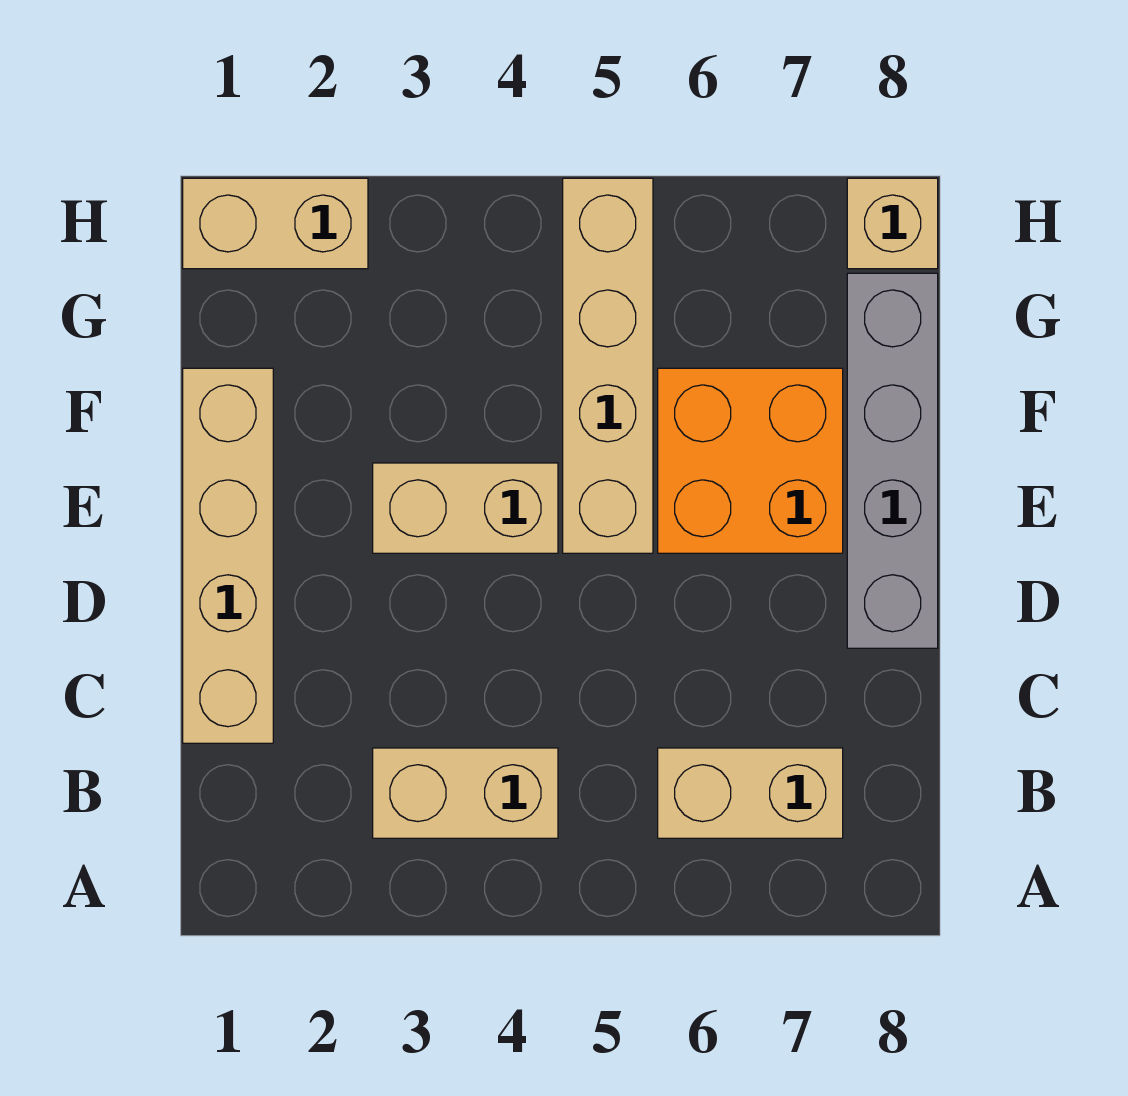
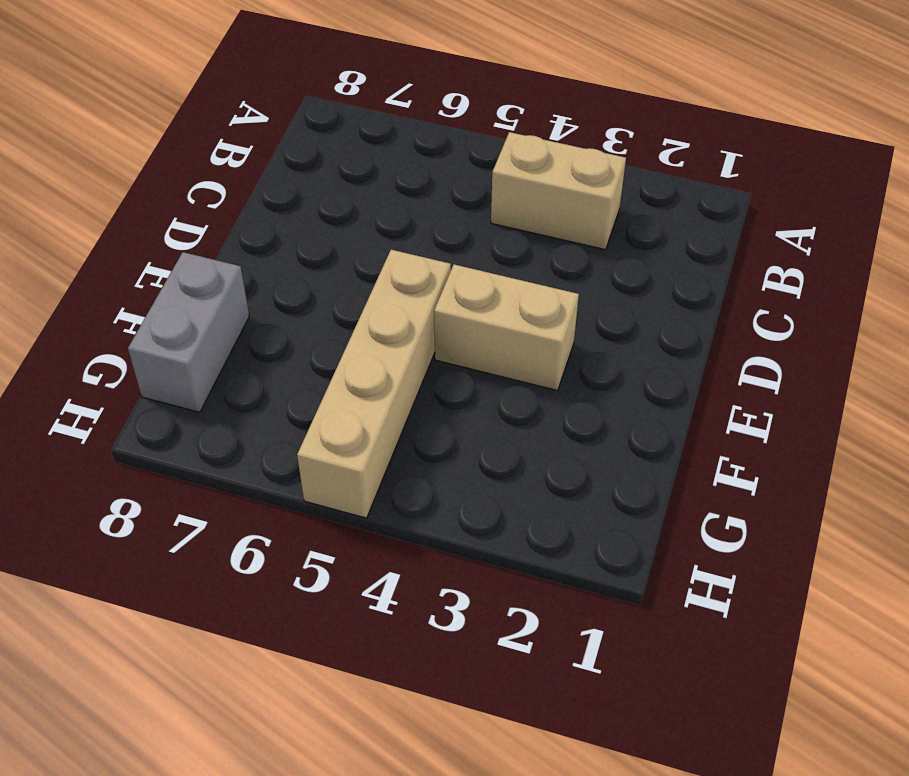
grey 1x2 brick [128,252,249,412] -> grey 1x4 brick [847,273,938,648]
none -> tan 1x2 brick [658,748,843,838]
none -> tan 1x4 brick [183,368,273,743]

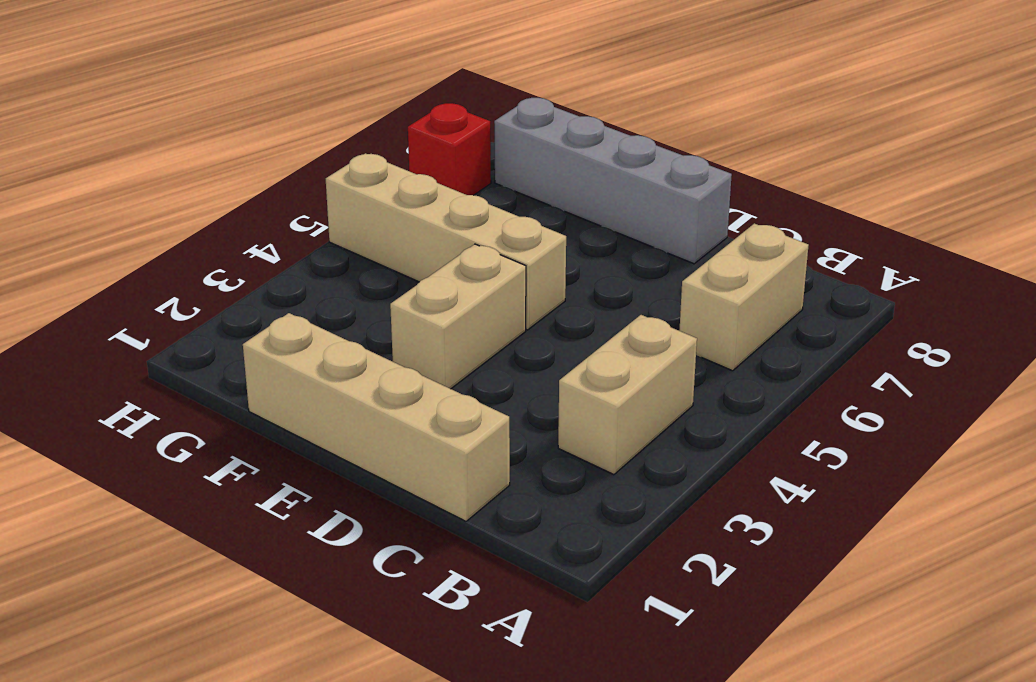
red 1x1 brick [408,103,491,195] -> none
none -> orange 2x2 brick [658,368,843,553]
none -> tan 1x2 brick [183,178,368,269]

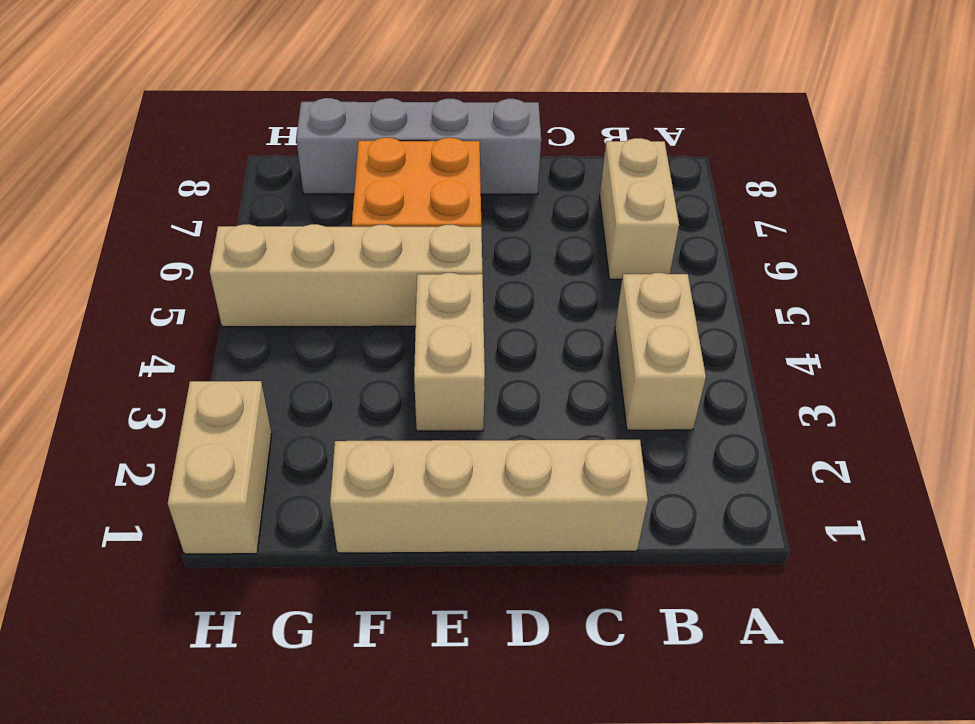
none -> tan 1x1 brick [847,178,938,269]

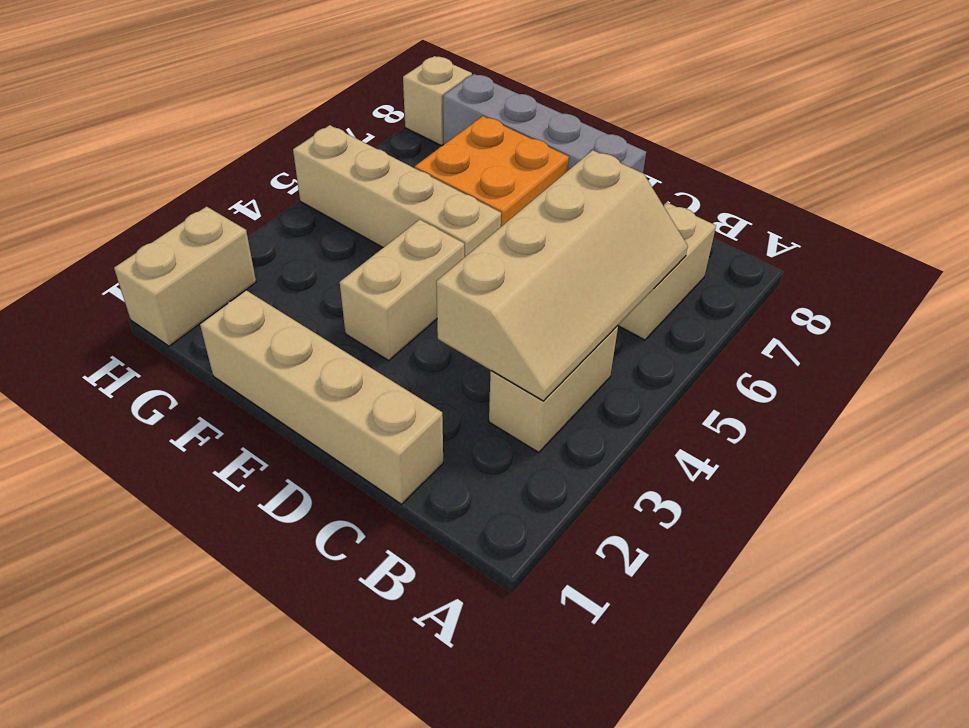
tan 2x4 slope [436,150,688,401] -> none

